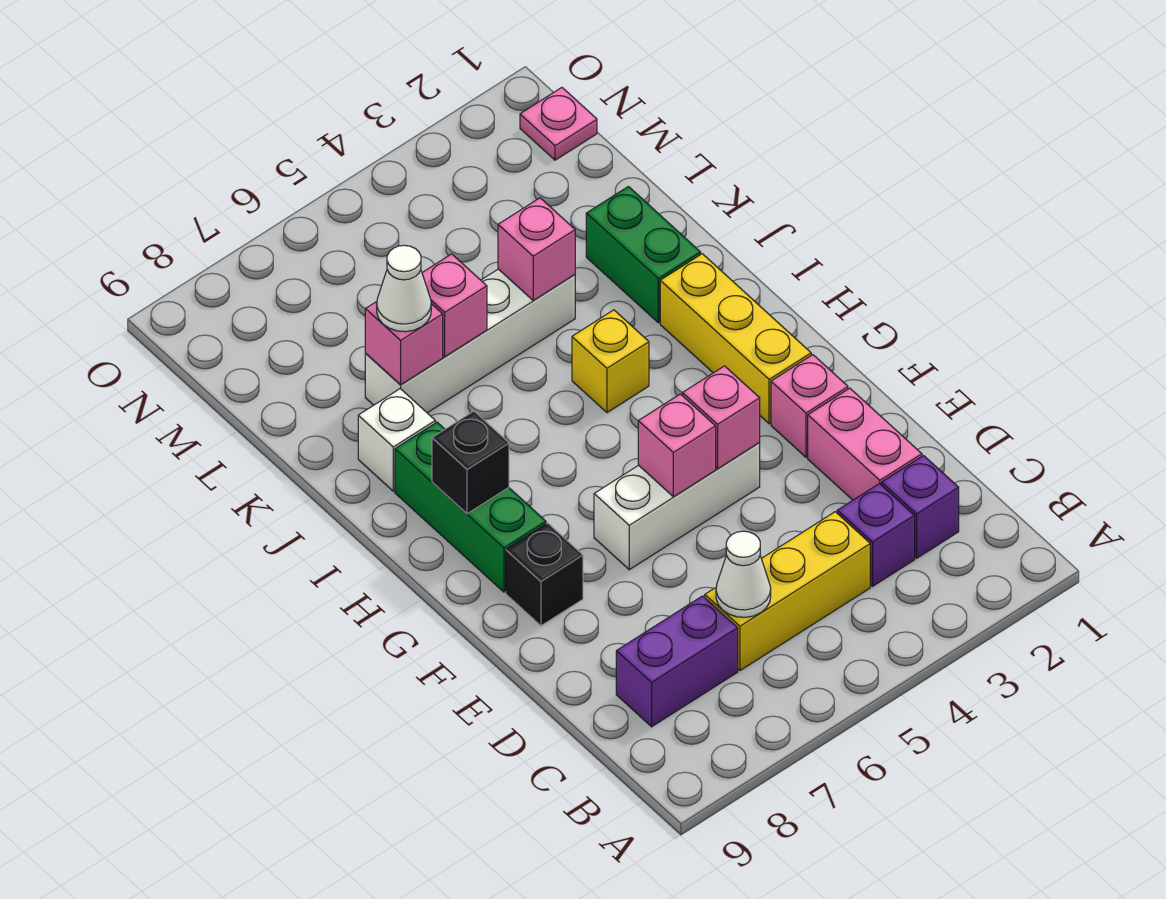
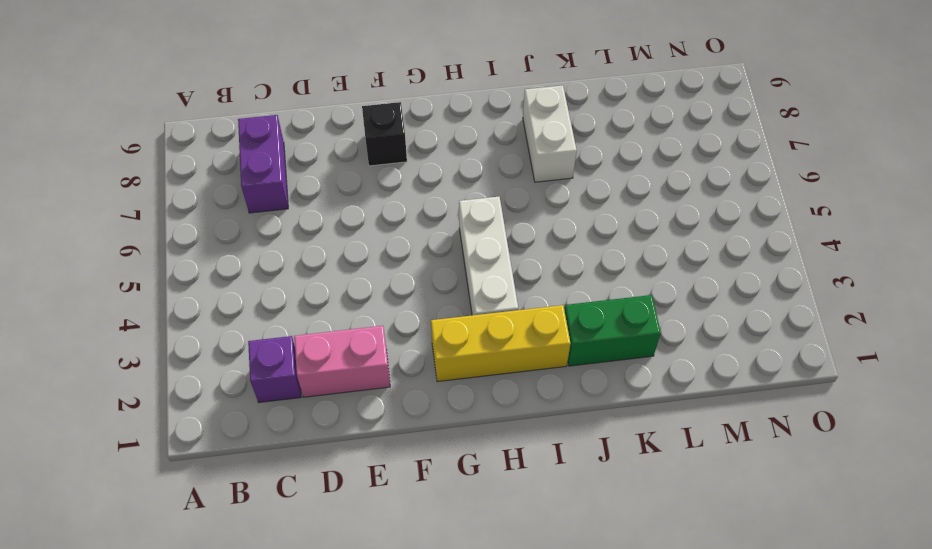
white 1x3 brick [459,197,518,315] -> white 1x3 brick moved to [594,443,760,570]
white 1x2 brick [523,85,577,182] -> white 1x1 brick [358,389,435,491]
none -> purple 1x1 brick [837,483,915,586]
none -> yellow 1x3 brick [705,512,870,670]
none -> pink 1x1 brick [771,355,848,457]

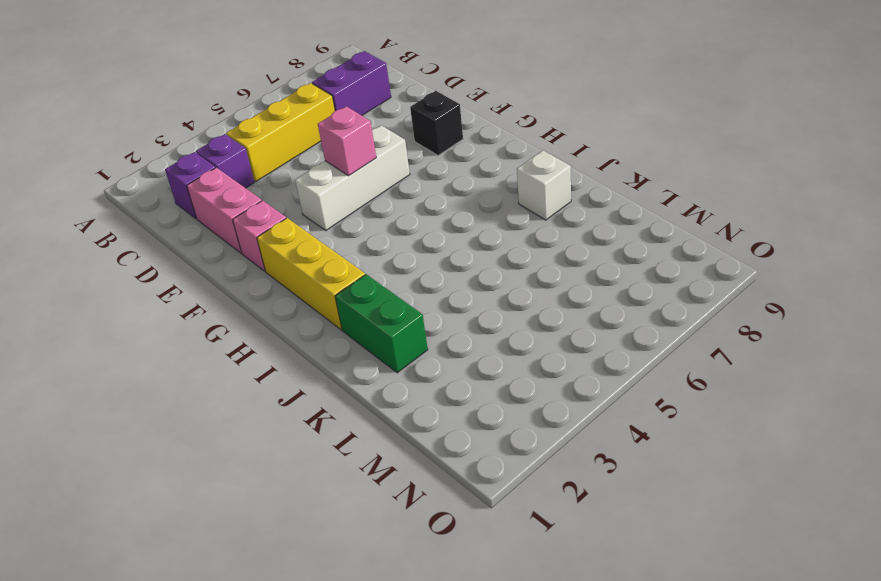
none -> green 1x3 brick [395,422,546,592]
none -> yellow 1x1 brick [572,310,649,413]
none -> white 1x4 brick [365,269,575,413]

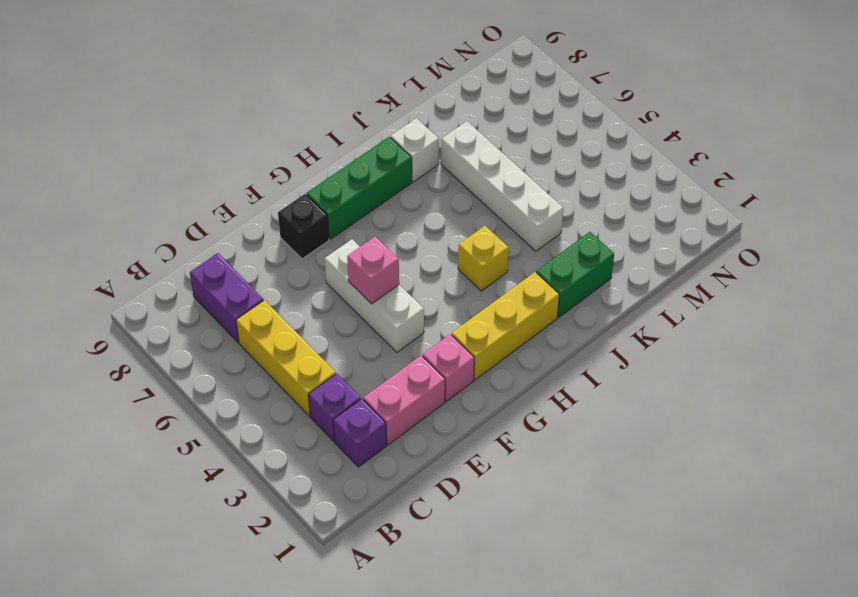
none -> pink 1x1 plate [520,88,597,160]
none -> white 1x1 cone [716,531,771,617]
none -> pink 1x1 brick [683,366,760,469]

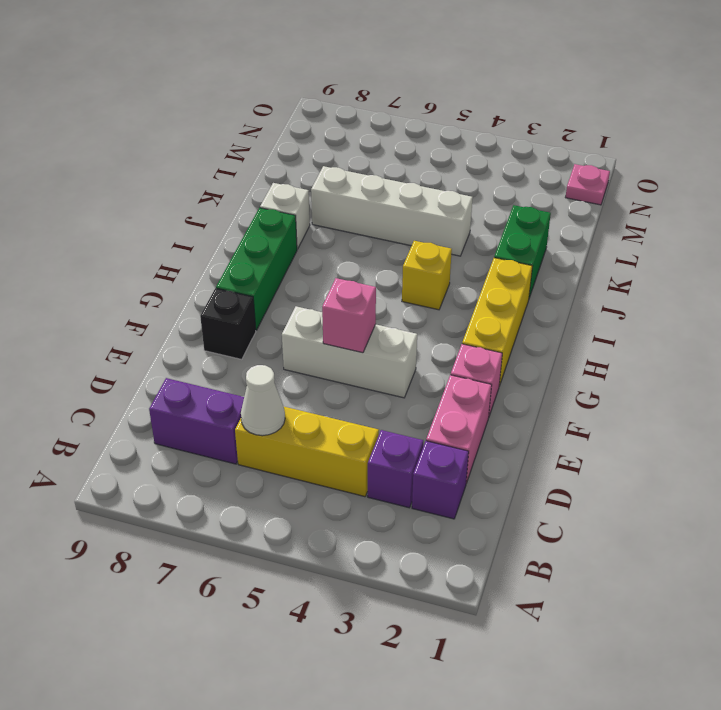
none -> pink 1x1 brick [683,366,760,469]
none -> black 1x1 brick [432,411,509,514]
none -> pink 1x1 brick [498,198,575,301]

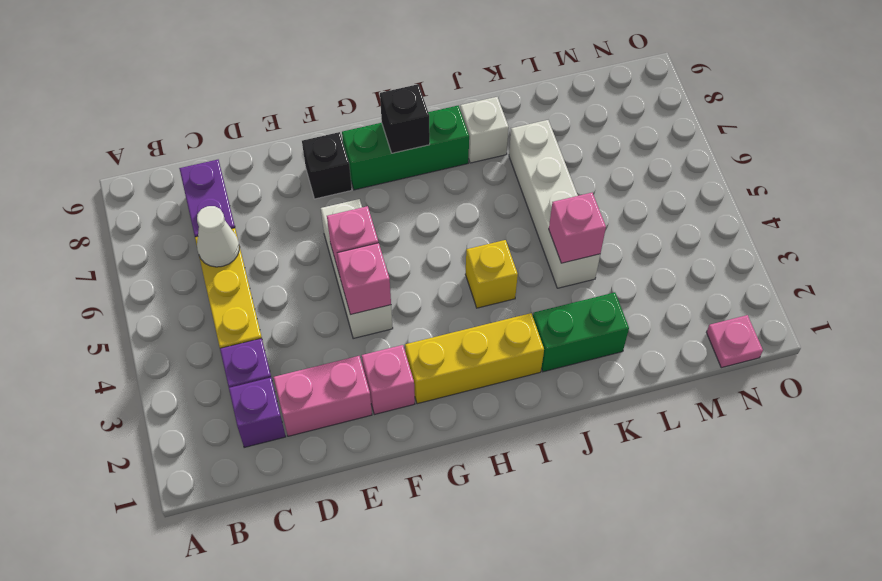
none -> pink 1x1 brick [422,254,487,357]
none -> pink 1x1 brick [365,302,443,385]
none -> white 1x1 cone [377,245,431,332]

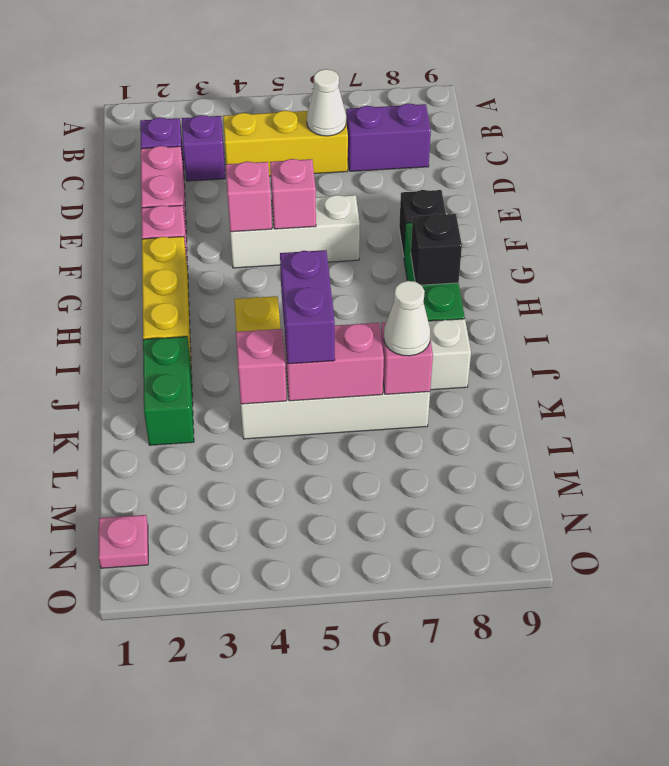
purple 1x2 brick [280,250,335,364] -> none
pink 1x2 brick [285,323,384,401] -> pink 1x1 brick [422,254,487,357]

